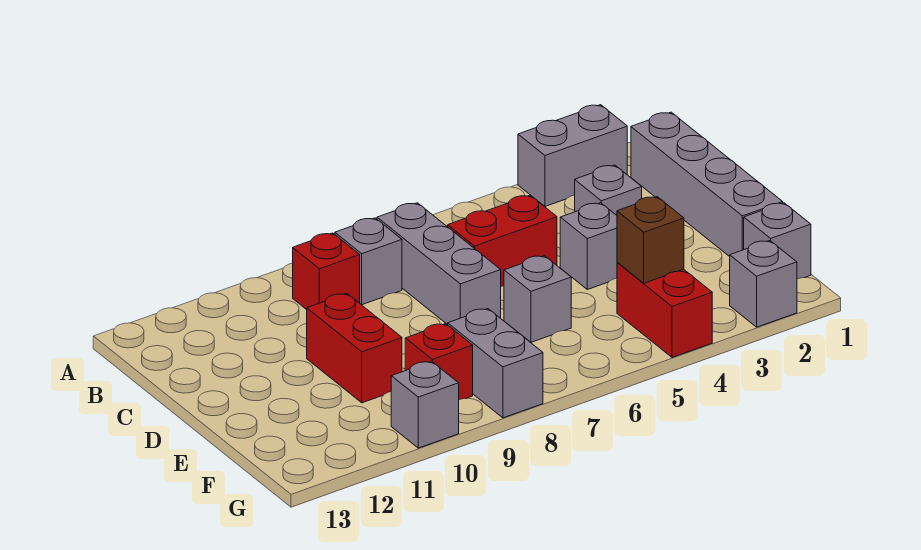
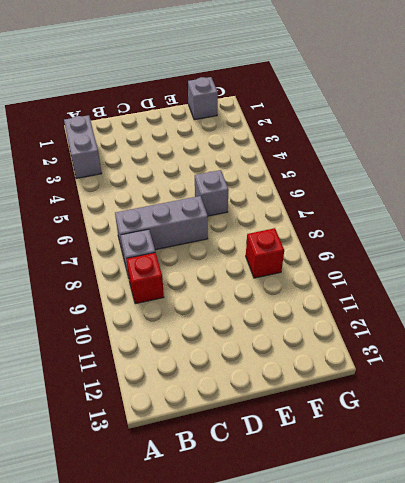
none -> grey 1x4 brick [631,112,783,257]
none -> grey 1x1 brick [575,165,642,215]
none -> red 1x2 brick [448,195,557,286]

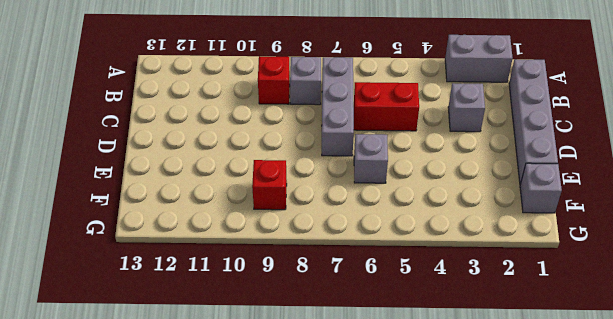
none -> grey 1x1 brick [560,203,617,289]
none -> red 1x2 brick [307,294,402,403]
none -> red 1x2 brick [617,262,712,357]

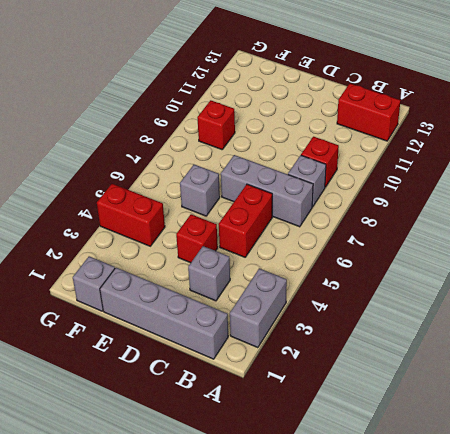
red 1x2 brick [337,83,401,141] -> red 1x2 brick moved to [307,294,402,403]
red 1x1 brick [176,214,218,263] -> grey 1x1 brick [560,203,617,289]
none -> grey 1x2 brick [448,309,543,418]
none -> grey 1x1 brick [730,241,797,327]
none -> grey 1x1 brick [391,361,459,448]

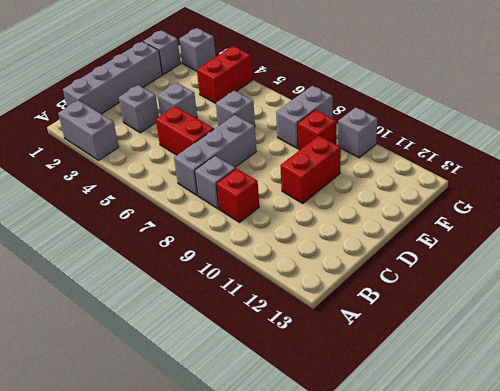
none -> brown 1x1 brick [617,197,684,283]

